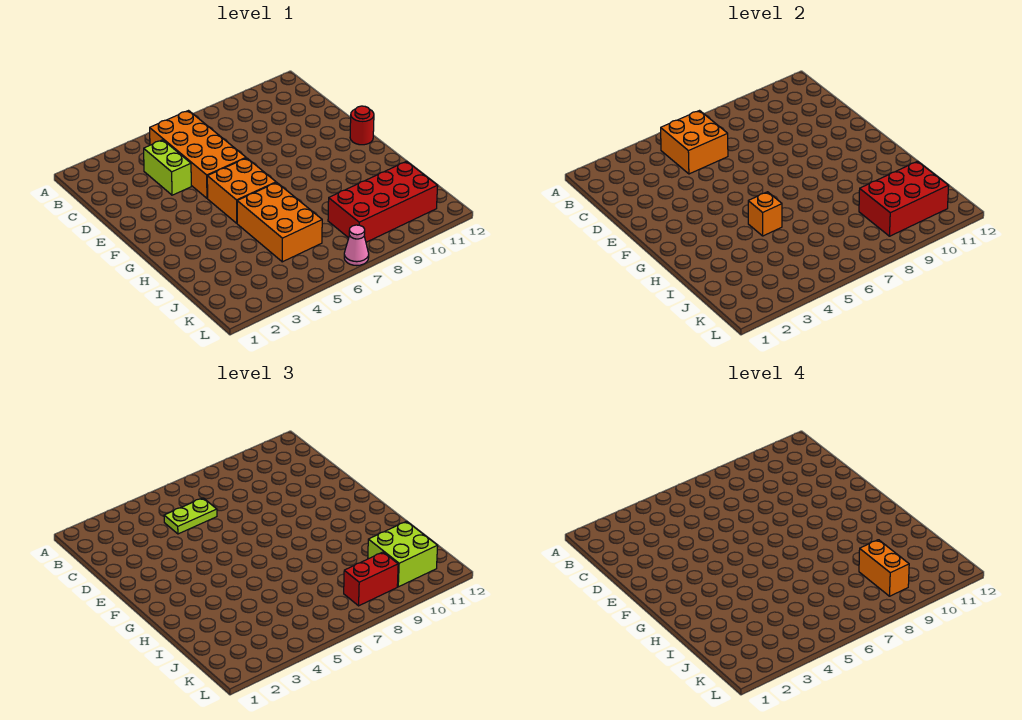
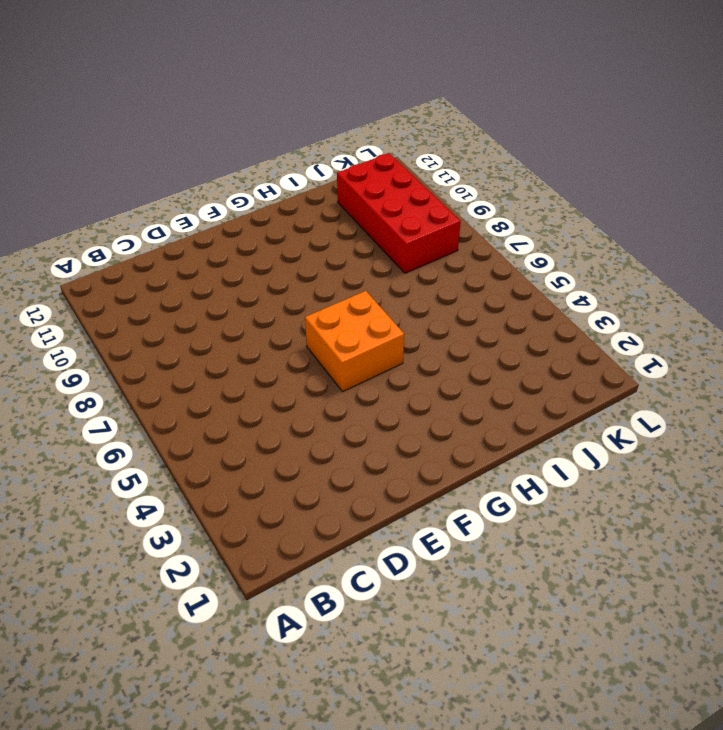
none -> orange 2x4 brick [150,111,246,198]
none -> lime 1x2 brick [144,140,191,195]
none -> red 1x1 round brick [350,106,374,145]

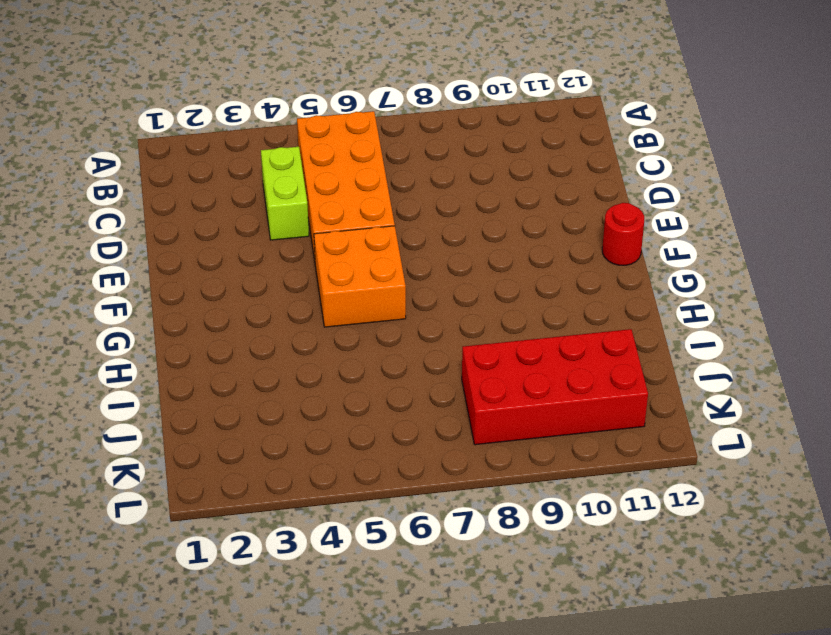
none -> orange 2x3 brick [237,183,322,262]
none -> pink 1x1 cone [344,225,369,266]
none -> orange 2x2 brick [661,111,728,174]

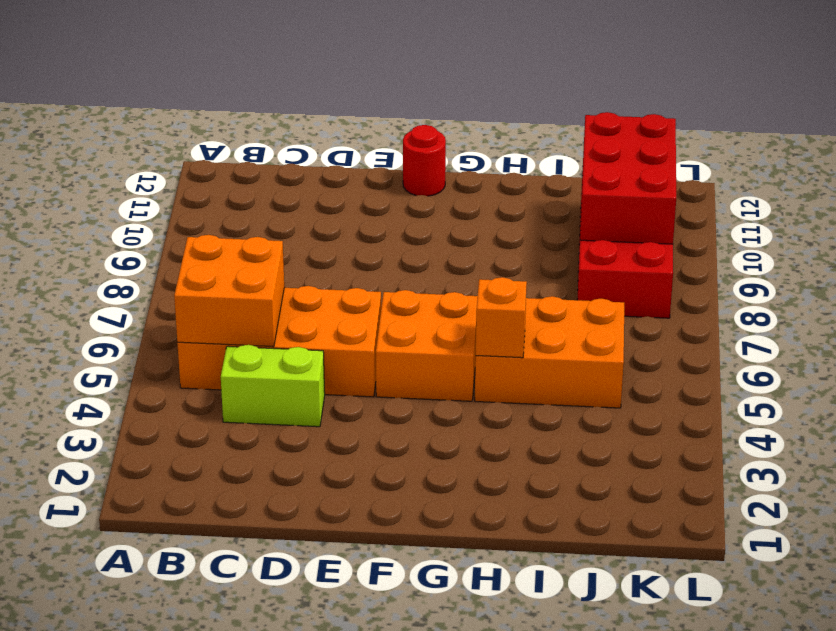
none -> pink 1x1 cone [344,225,369,266]
none -> lime 1x2 plate [164,498,217,534]
none -> lime 2x2 brick [368,521,438,587]

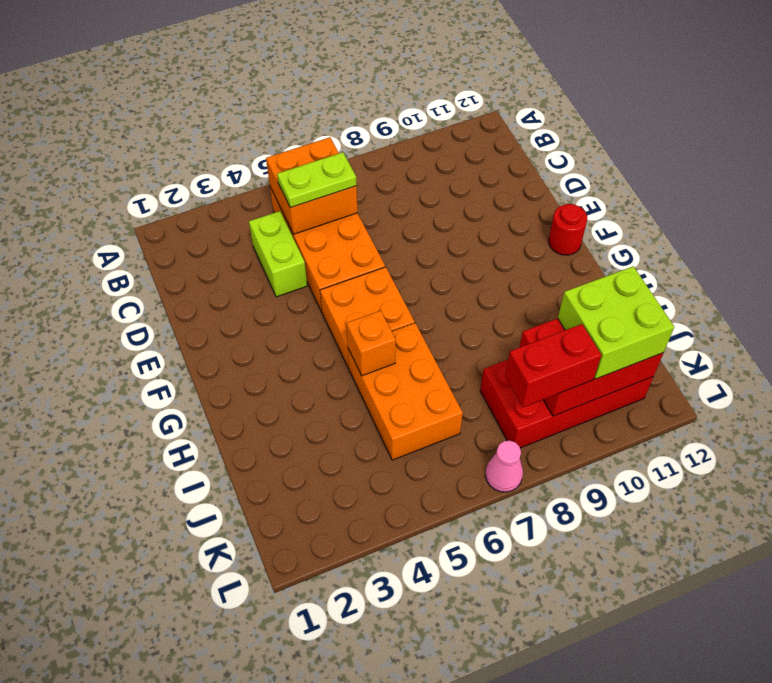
none -> orange 1x2 brick [859,540,909,596]

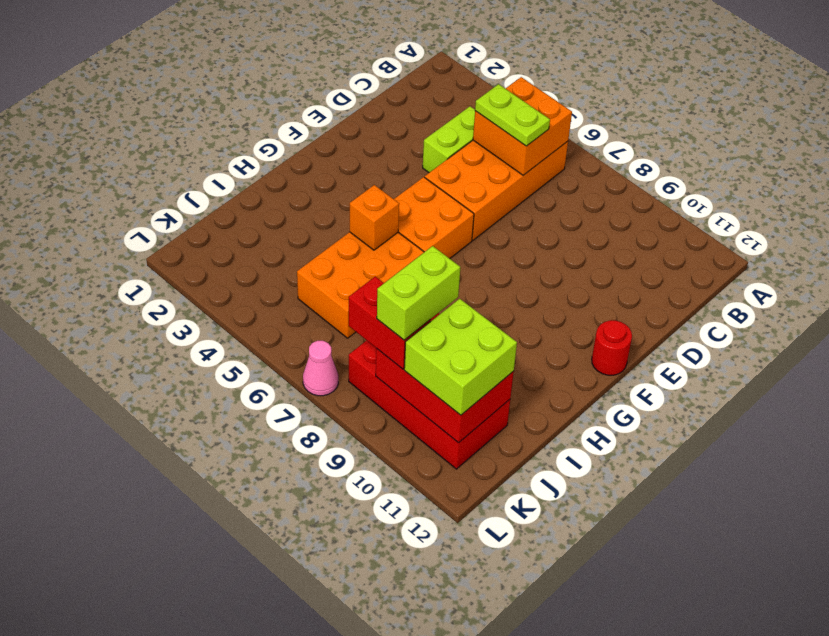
lime 1x2 brick [377,246,460,340] -> orange 1x2 brick [859,540,909,596]

